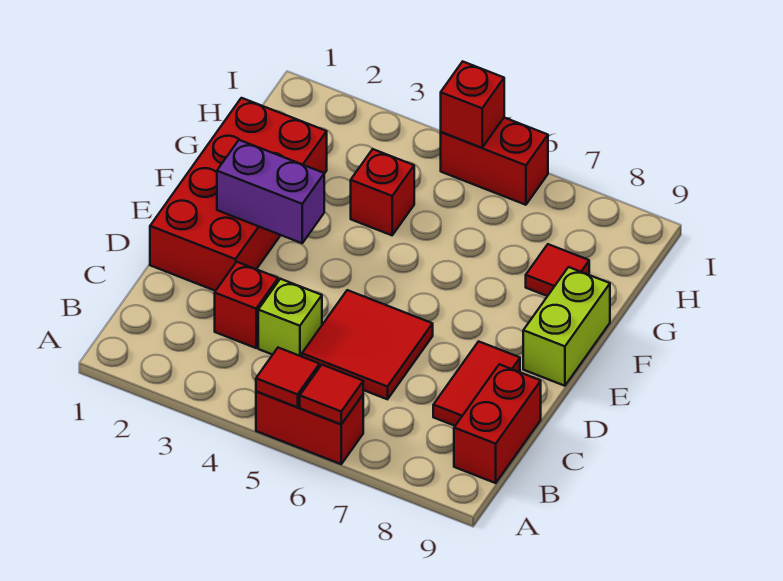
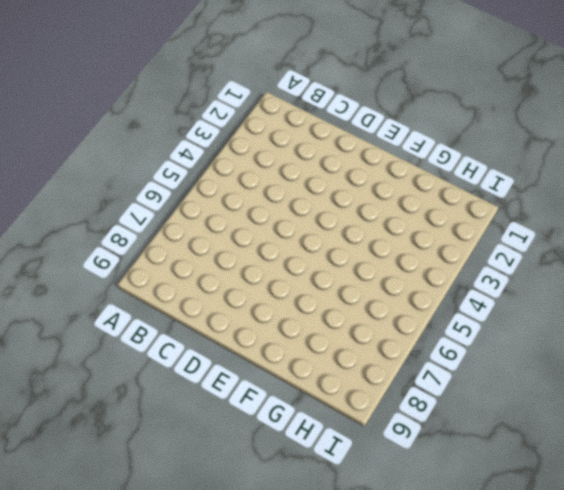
none -> red 1x2 brick [256,392,363,464]
none -> red 1x2 brick [454,364,541,483]
none -> red 1x1 brick [215,262,278,348]

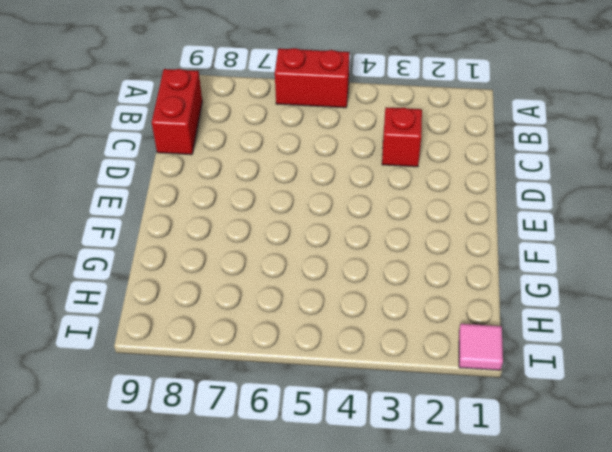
pink 1x1 tile [459,324,503,370] -> none
none -> lime 1x1 brick [258,279,322,357]
none -> red 2x2 tile [302,290,433,399]
none -> red 1x2 tile [433,341,520,426]

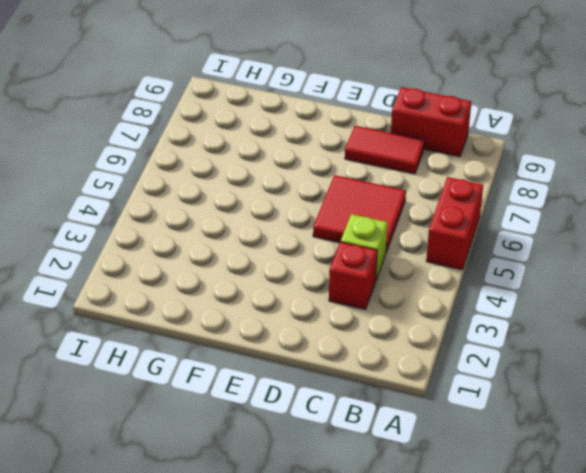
none -> red 2x4 brick [150,98,327,291]
none -> lime 1x2 brick [523,267,610,386]
none -> red 1x1 brick [351,149,414,235]

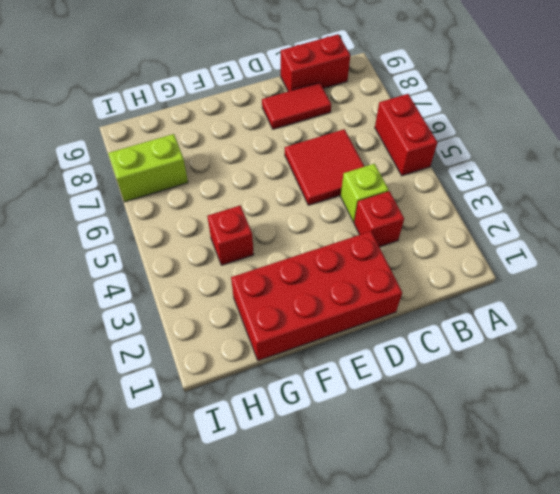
lime 1x2 brick [108,134,188,202] -> lime 1x2 brick moved to [523,267,610,386]
none -> red 1x1 tile [526,244,589,296]
none -> red 1x2 brick [441,118,548,205]
none -> red 1x1 tile [256,348,320,407]

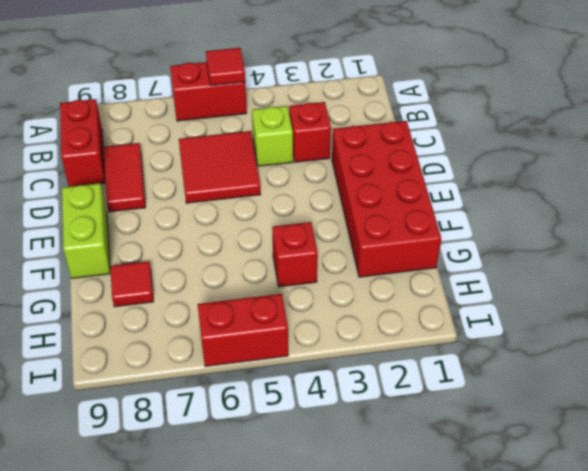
none -> red 1x1 tile [300,365,363,424]
none -> purple 1x2 brick [217,140,324,243]
none -> red 1x1 brick [441,62,504,148]

